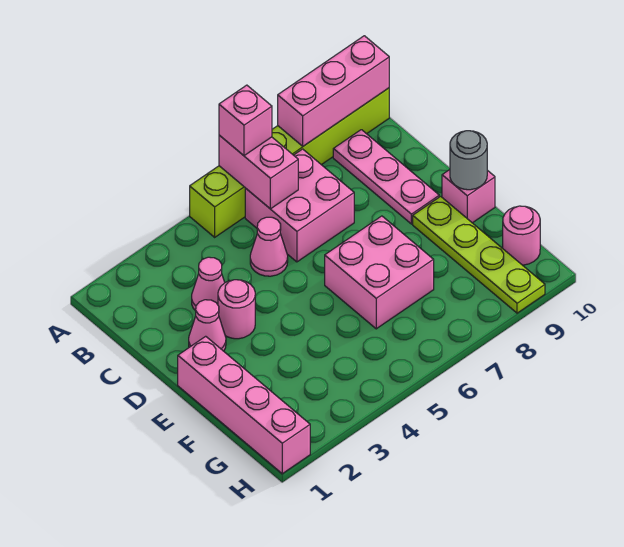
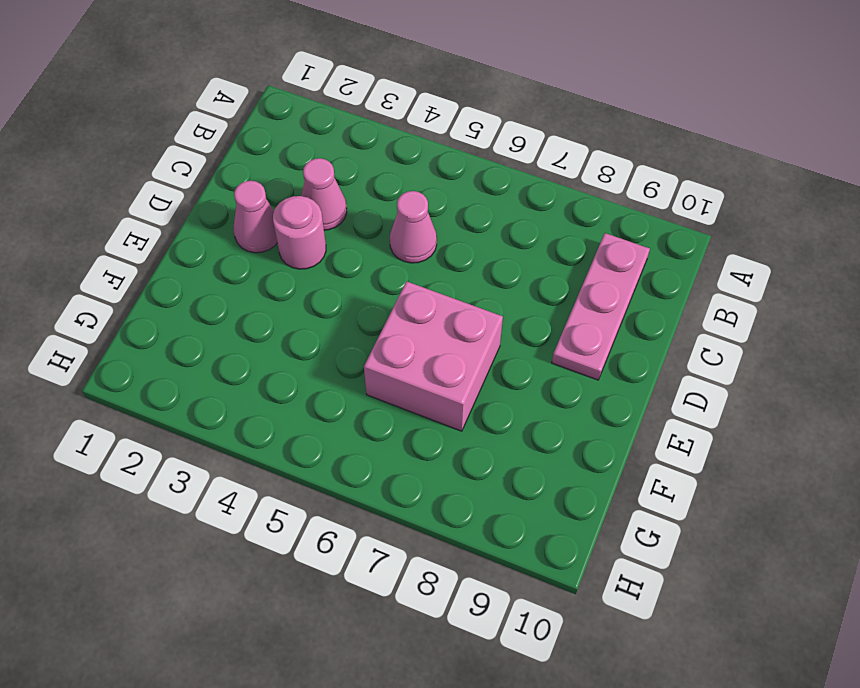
none -> lime 1x6 brick [190,88,389,237]
none -> pink 2x2 brick [245,149,354,262]
none -> pink 1x4 brick [178,336,310,474]

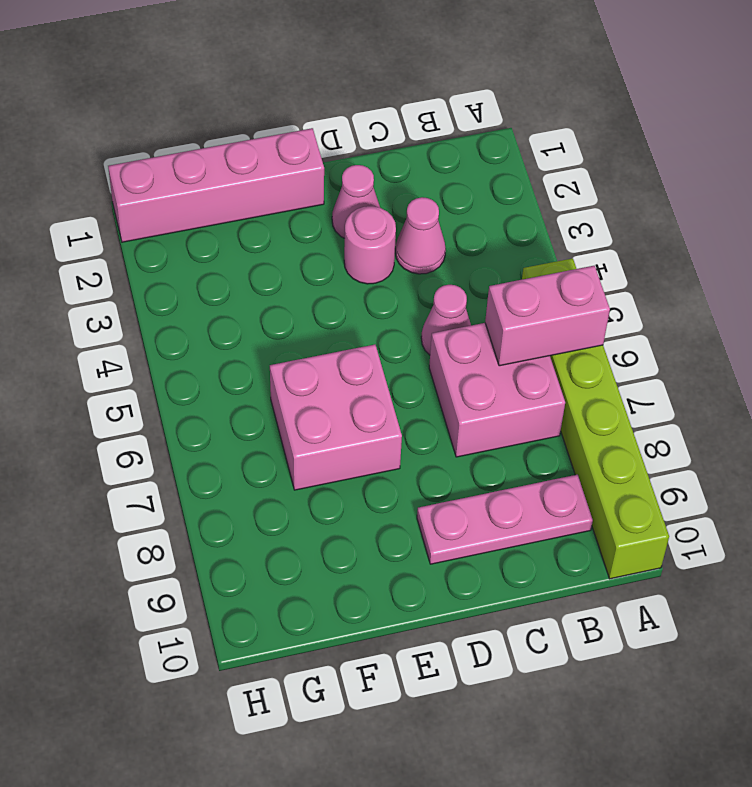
none -> lime 1x4 plate [413,196,545,313]
none -> pink 1x1 brick [442,170,495,223]
none -> pink 1x1 round brick [503,206,540,265]

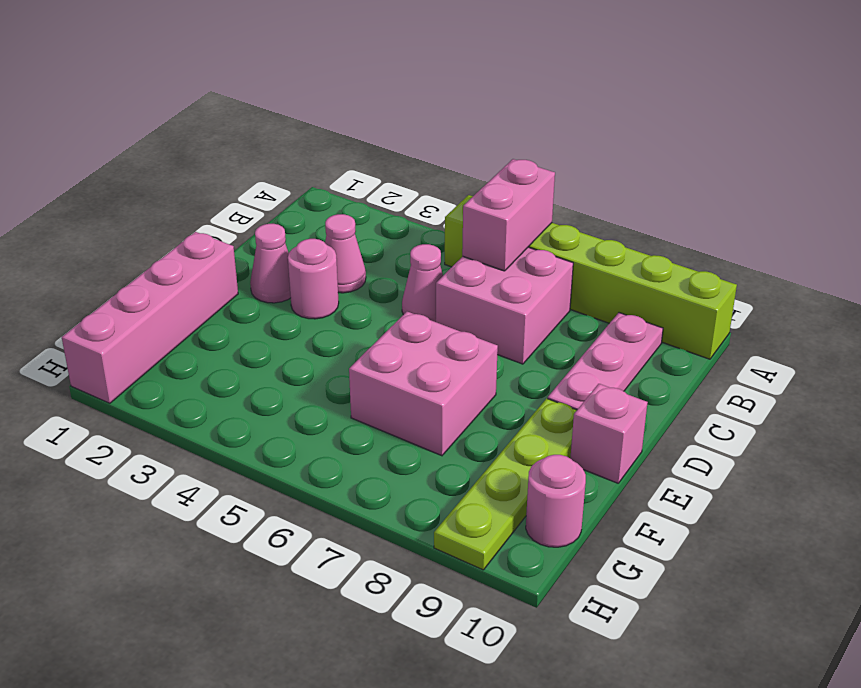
none -> pink 1x3 brick [278,36,389,146]
none -> grey 1x1 round brick [450,131,487,190]
none -> pink 1x1 brick [219,85,272,156]

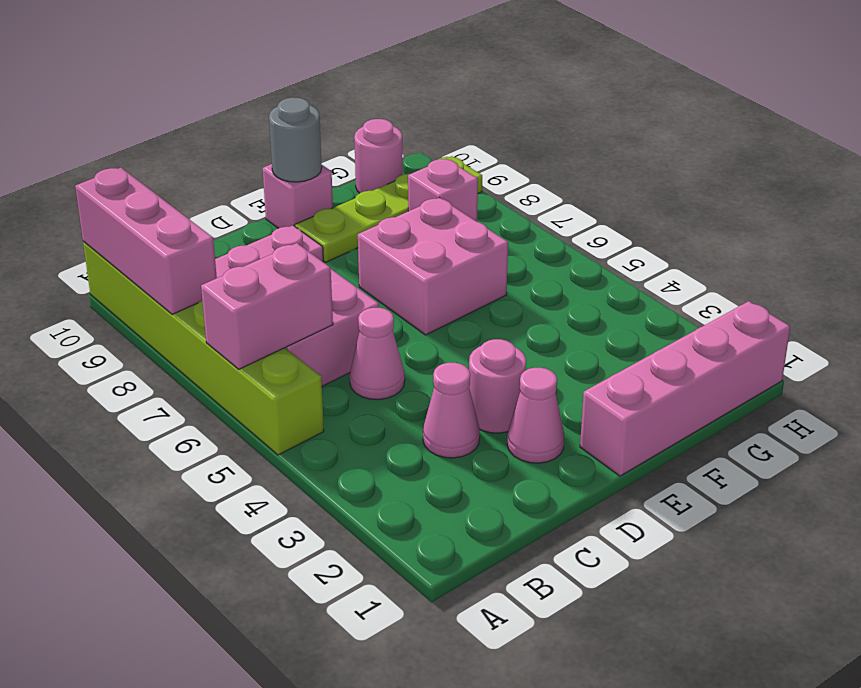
pink 1x1 brick [408,159,478,221] -> pink 1x1 brick moved to [219,85,272,156]

